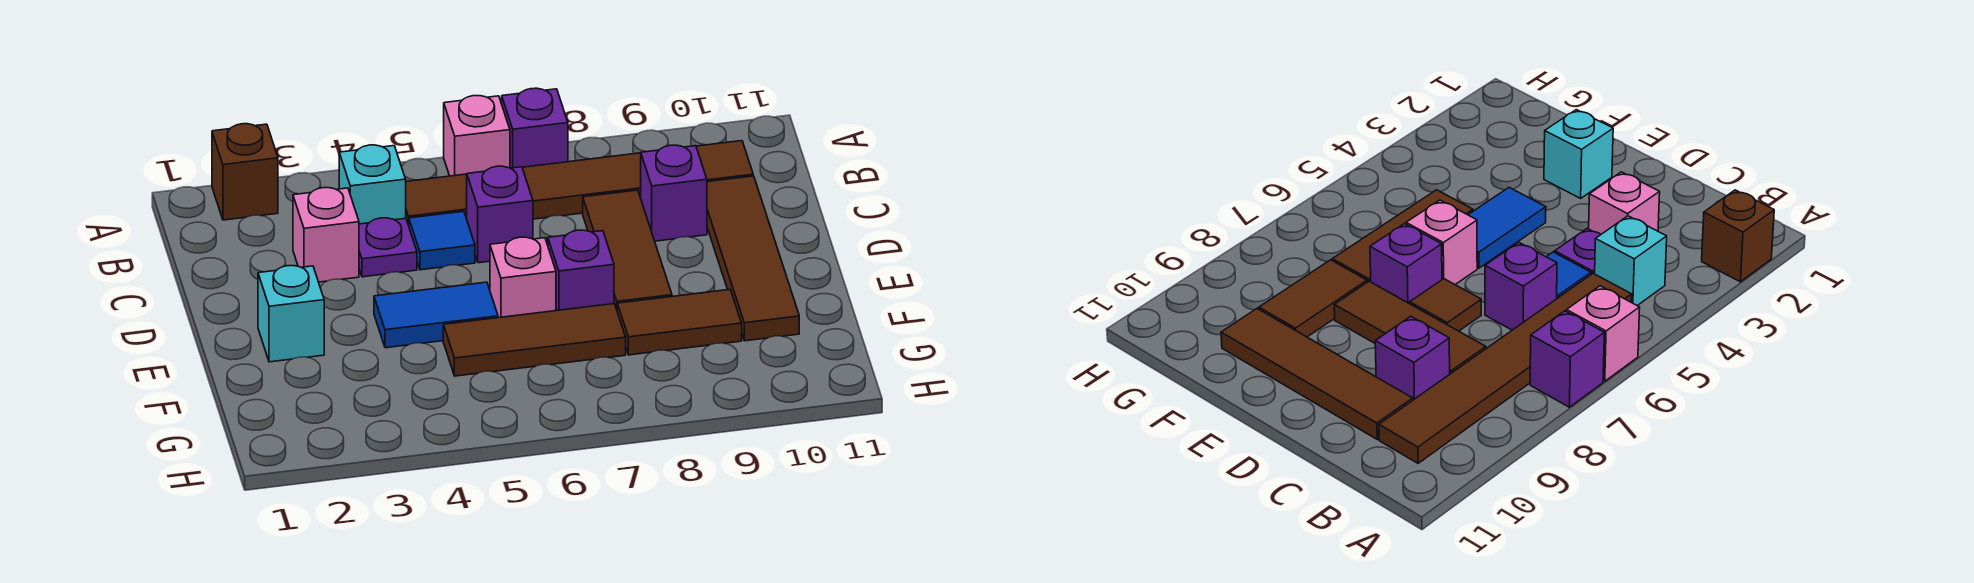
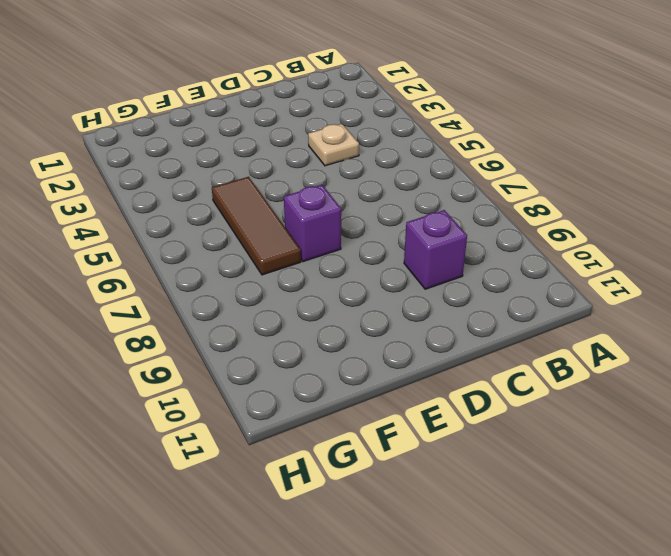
tan 1x1 plate [308,124,359,166] -> purple 1x1 plate [359,218,417,277]
none -> brown 1x1 brick [212,124,278,220]
none -> pink 1x1 brick [444,96,510,176]
none -> purple 1x1 brick [502,88,568,168]

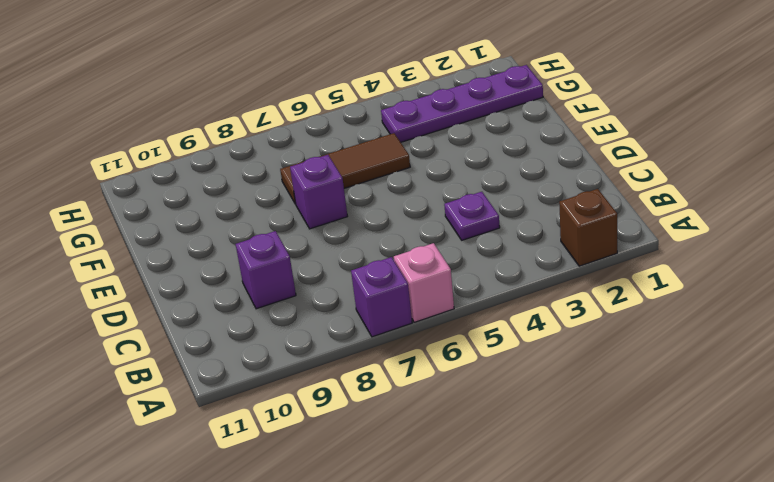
purple 1x4 plate [381,65,543,142] -> none
none -> cyan 1x1 brick [339,145,406,224]
none -> brown 1x6 tile [406,141,753,226]
none -> pink 1x1 brick [293,188,359,282]

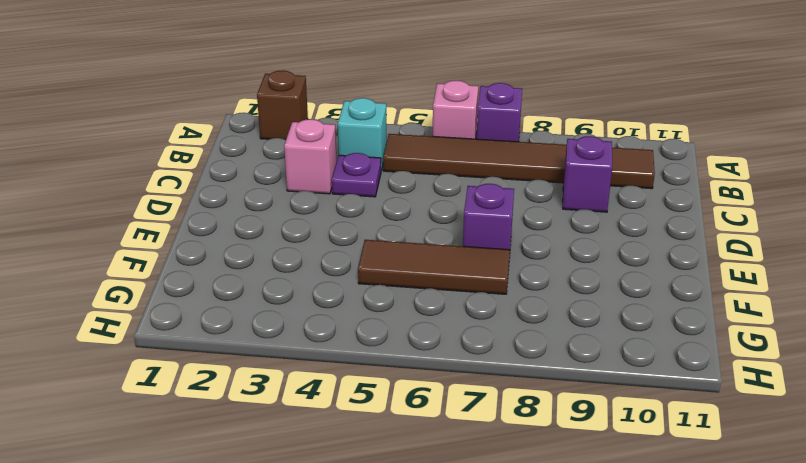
none -> blue 1x1 tile [409,211,475,270]
none -> purple 1x1 brick [467,166,533,263]
none -> brown 1x3 tile [583,190,672,309]

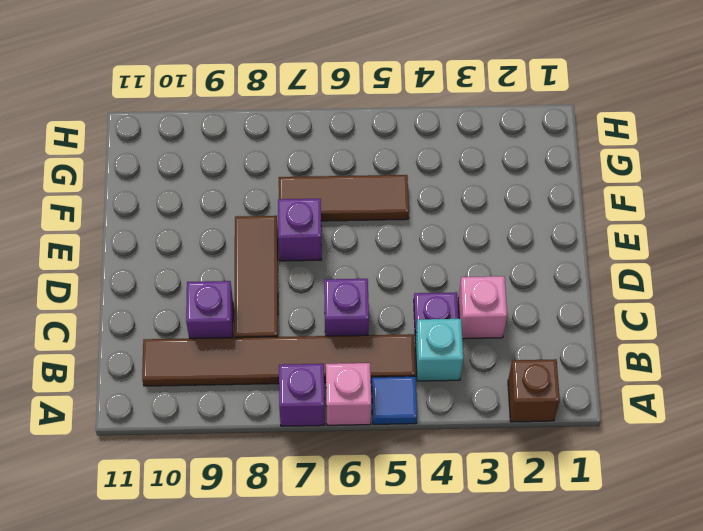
blue 1x1 tile [372,376,417,424] -> blue 1x1 tile moved to [409,211,475,270]
none -> brown 1x4 tile [707,176,799,341]
none -> brown 1x1 tile [1410,279,1481,331]
none -> cyan 1x1 brick [258,266,324,362]

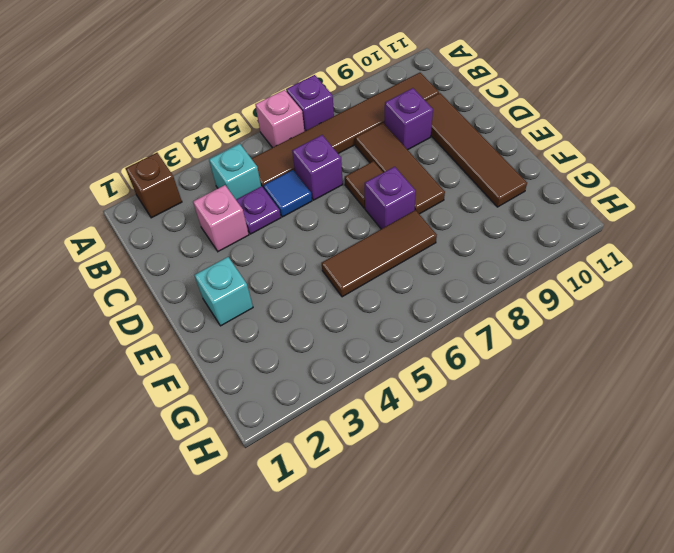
none -> blue 1x2 tile [374,282,498,348]
none -> pink 1x1 brick [490,237,556,318]
none -> brown 1x2 tile [617,290,742,355]

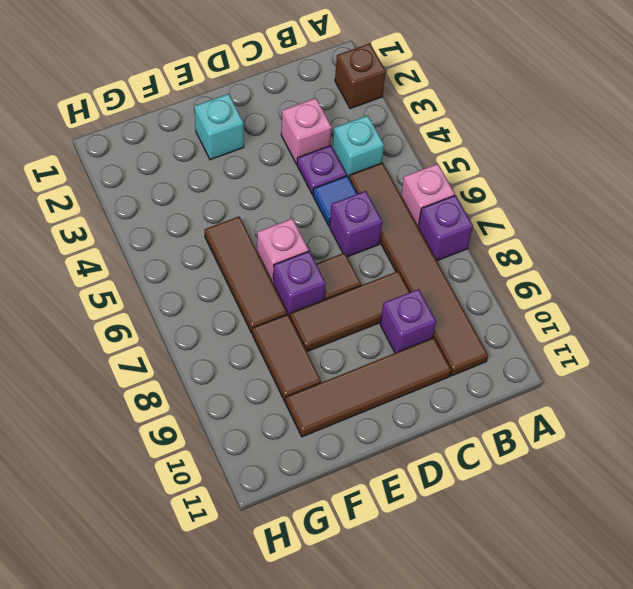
none -> blue 1x2 tile [374,282,498,348]

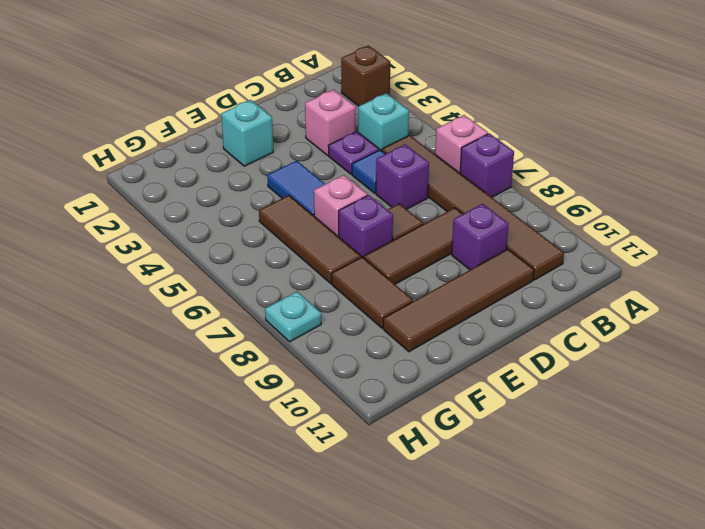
cyan 1x1 plate [265,292,321,342] -> none

